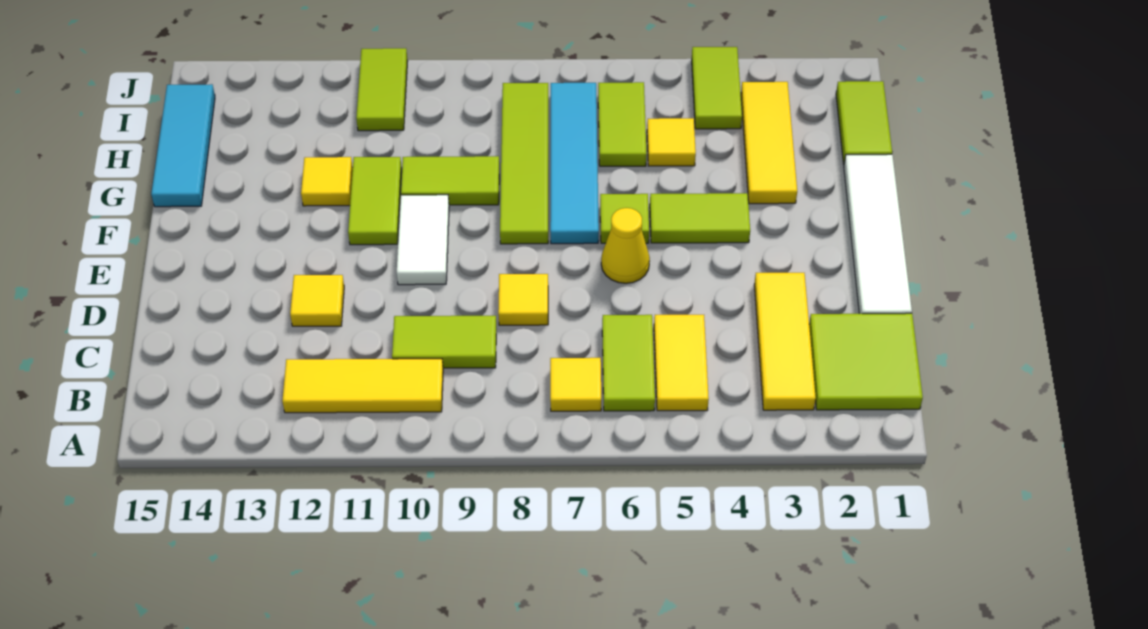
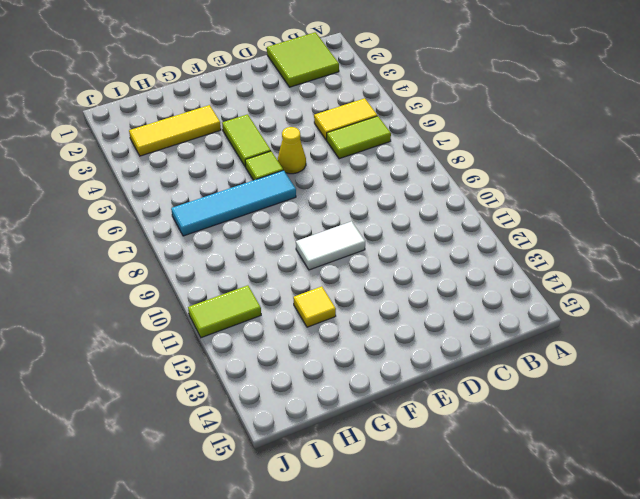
none -> yellow 1x3 tile [754,273,816,410]
none -> yellow 1x1 tile [550,358,601,411]
none -> yellow 1x3 tile [282,359,443,413]

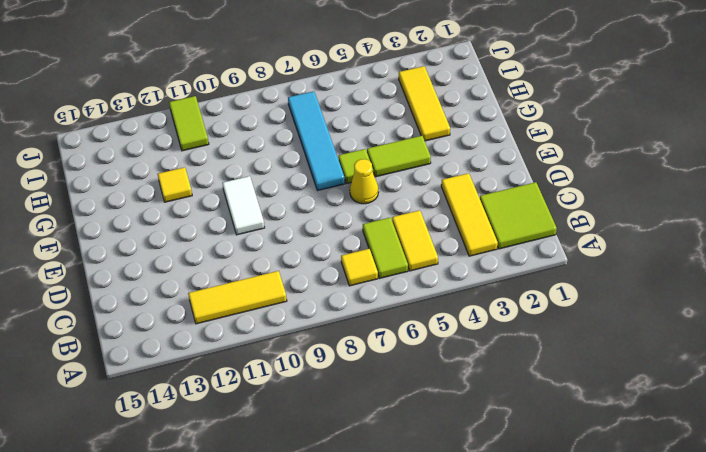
none -> lime 1x2 tile [392,316,496,368]
none -> white 1x4 tile [844,154,912,314]
none -> yellow 1x1 tile [498,274,548,325]

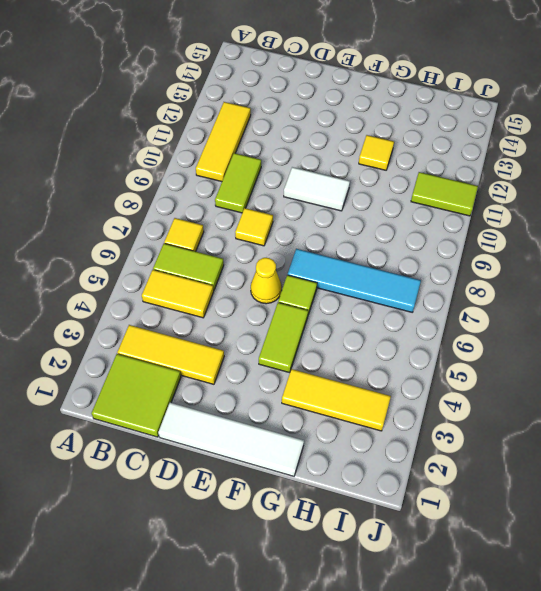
none -> yellow 1x1 tile [290,275,344,326]
none -> lime 1x4 tile [500,83,548,244]
none -> lime 1x2 tile [348,157,402,245]

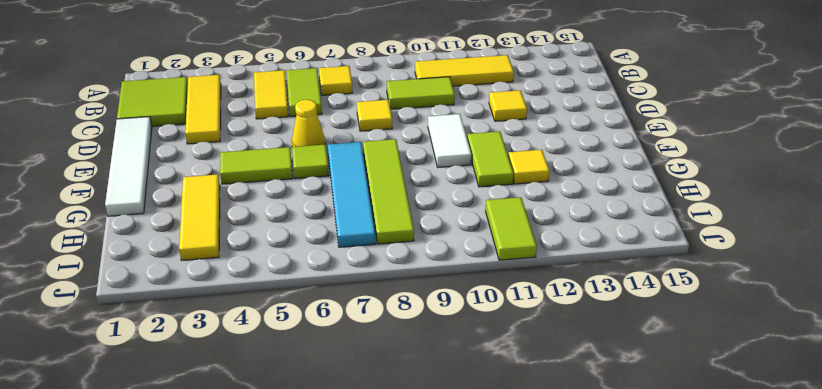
none -> lime 1x2 tile [401,156,499,205]
none -> cyan 1x3 tile [151,84,215,207]
none -> lime 1x2 tile [836,81,892,164]

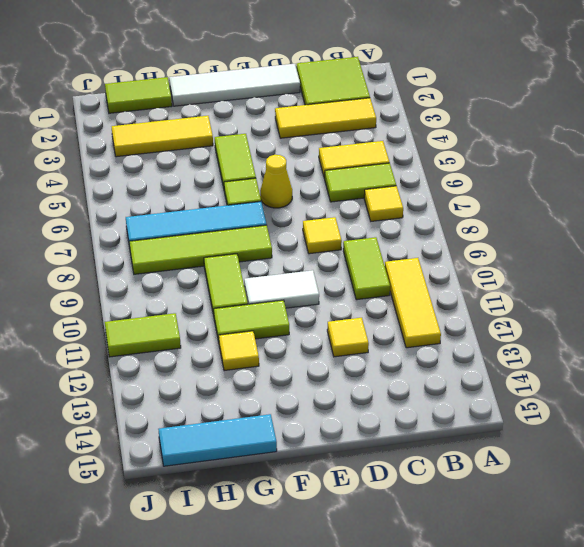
none -> yellow 1x1 tile [647,118,696,166]
none -> lime 1x2 tile [598,82,647,166]
none -> lime 1x2 tile [692,47,742,129]

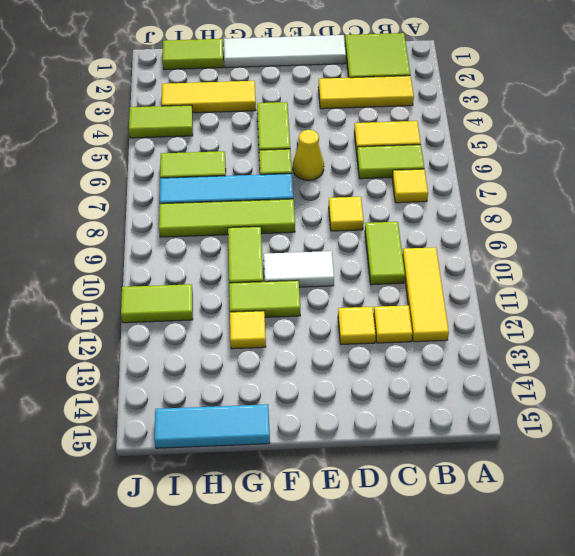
yellow 1x1 tile [374,305,412,343] -> yellow 1x1 tile moved to [647,118,696,166]

